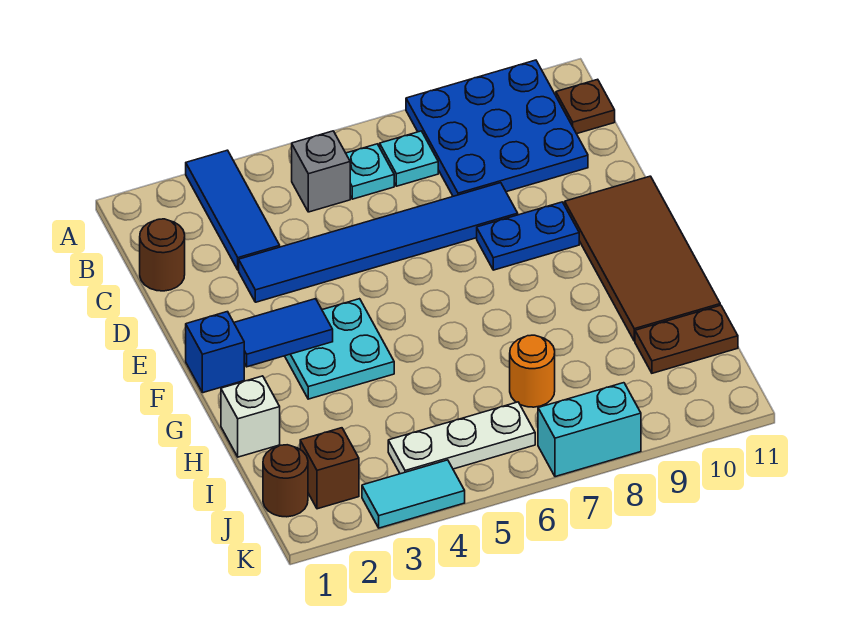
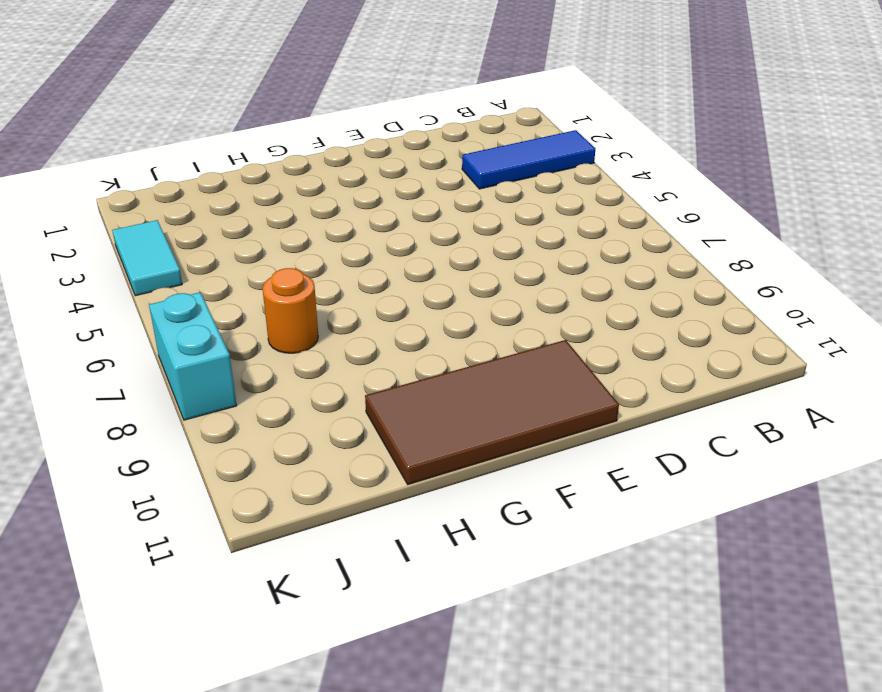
none -> blue 3x3 plate [406,60,588,196]
none -> grey 1x1 brick [292,131,350,212]
none -> cyan 1x1 plate [346,144,394,199]

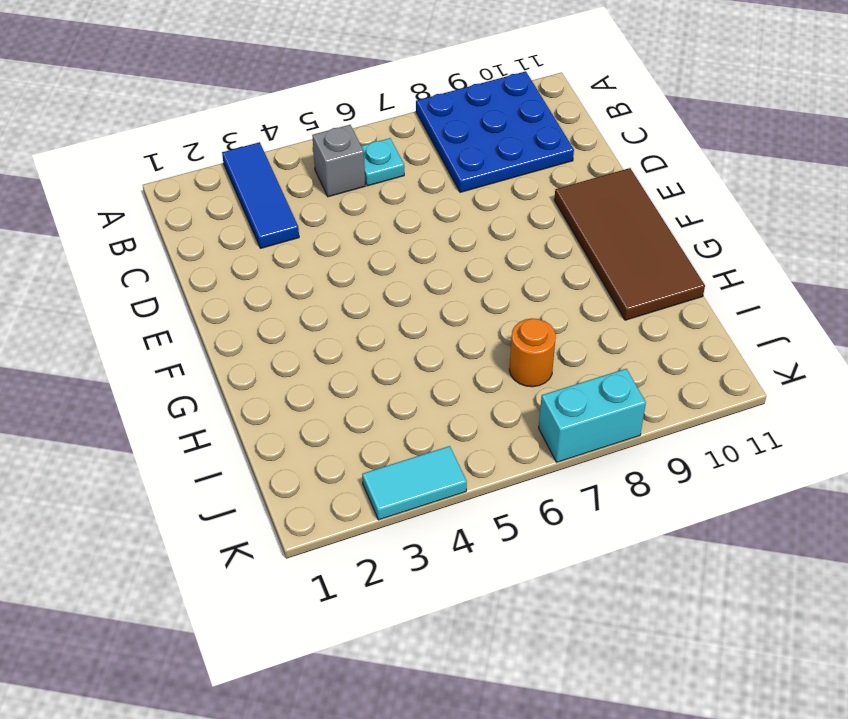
none -> cyan 1x1 plate [380,131,438,186]
none -> brown 1x1 plate [556,79,615,134]
none -> brown 1x1 round brick [140,219,185,291]

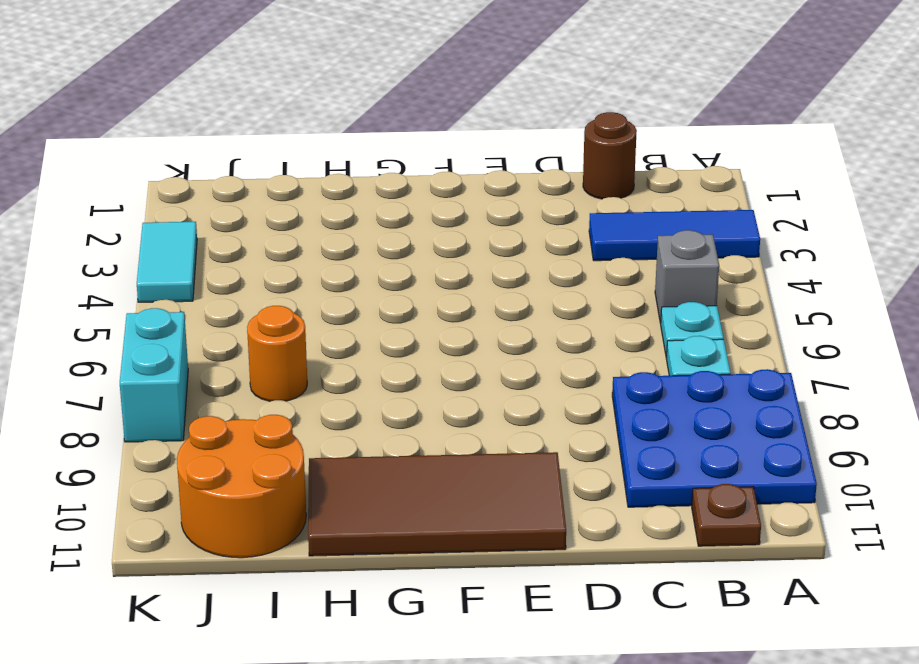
orange 2x2 round brick [177,415,306,558] -> brown 1x2 plate [635,305,738,373]
none -> blue 1x6 tile [239,183,518,302]
none -> blue 1x2 plate [477,202,579,270]
none -> blue 1x1 brick [186,312,244,393]

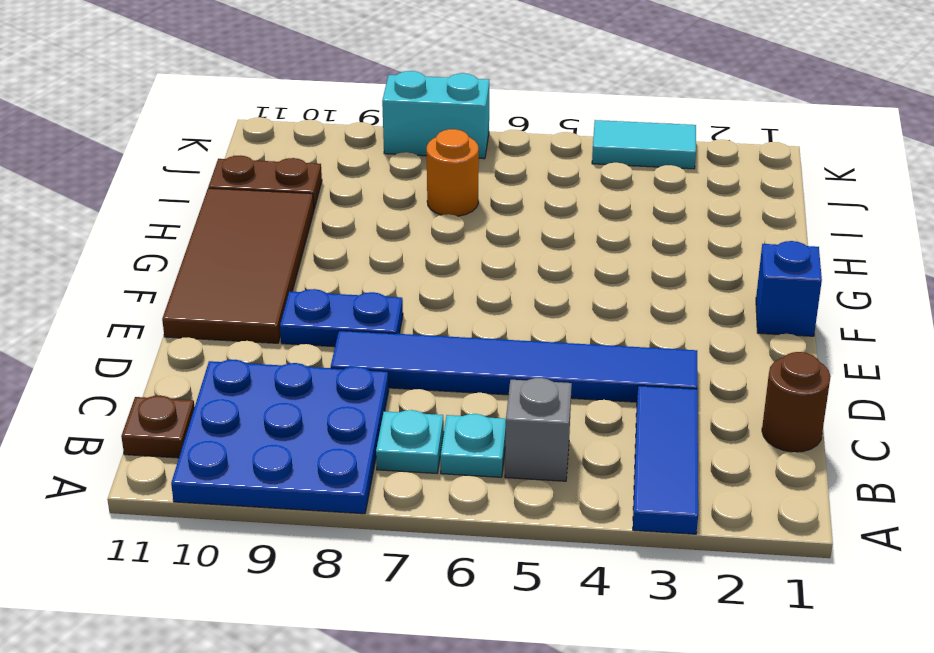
none -> cyan 2x2 plate [285,299,394,399]
none -> white 1x1 brick [221,376,280,457]
none -> brown 1x1 round brick [263,445,308,517]

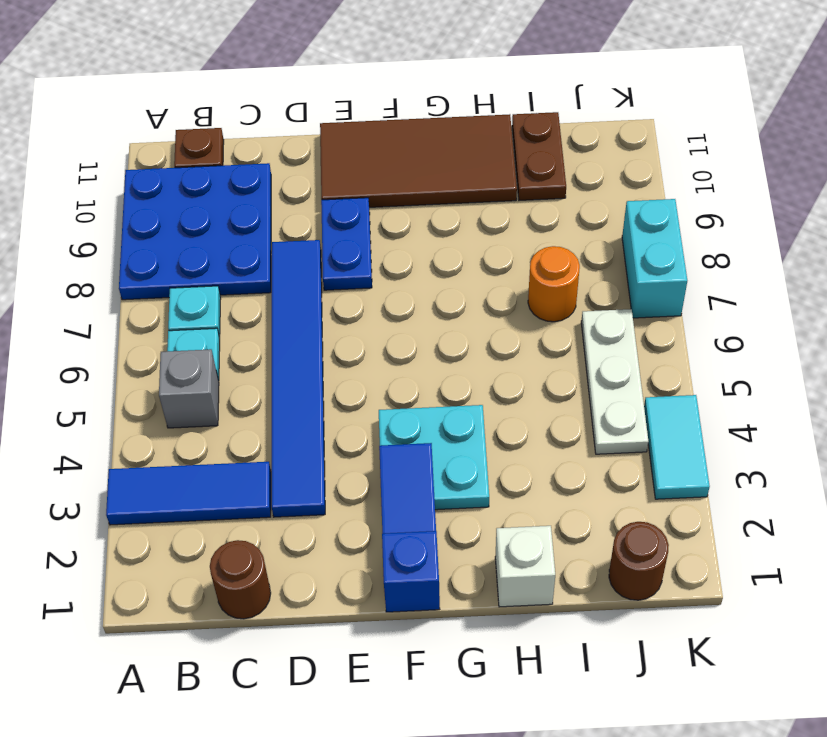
none -> brown 1x1 brick [300,428,359,509]

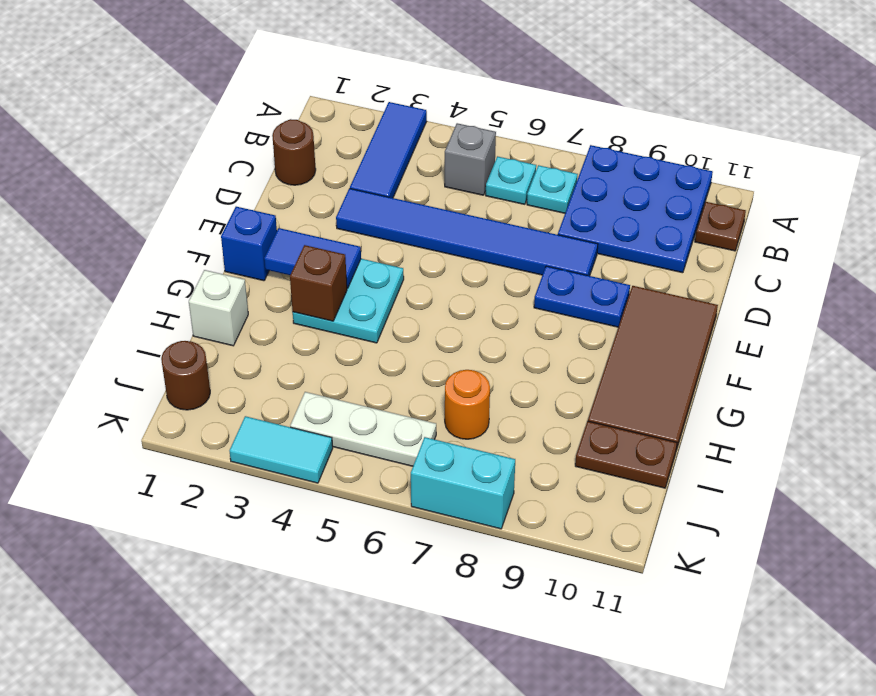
brown 1x1 brick [290,245,347,321] -> brown 1x1 brick moved to [300,428,359,509]

